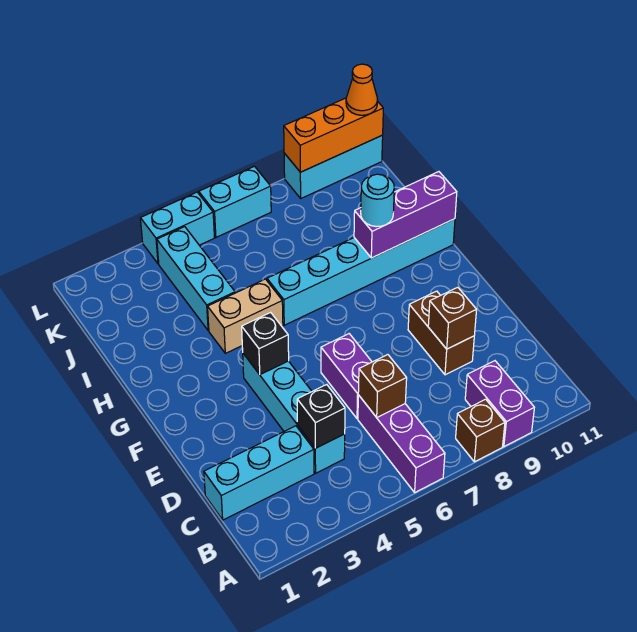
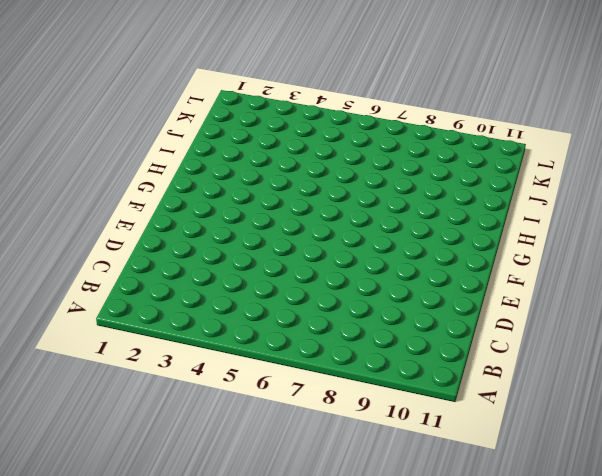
none -> purple 1x3 brick [358,395,445,492]
none -> brown 1x1 brick [456,399,505,462]
none -> purple 1x2 brick [465,361,534,446]

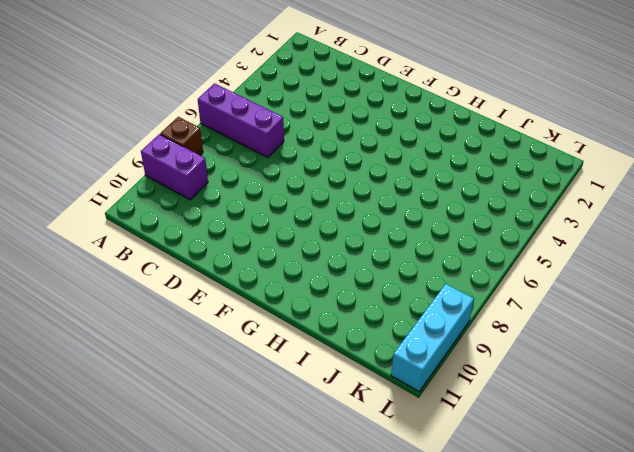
none -> cyan 1x3 brick [204,426,314,520]
none -> cyan 1x4 brick [243,353,345,473]
none -> purple 1x2 brick [321,334,372,419]

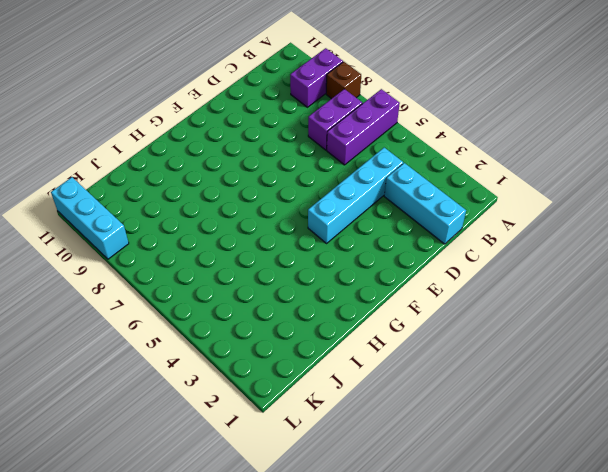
purple 1x2 brick [308,89,362,150] -> purple 1x2 brick moved to [321,334,372,419]
none -> brown 1x2 brick [408,291,474,375]
none -> tan 1x2 brick [208,279,283,353]
none -> cyan 1x6 brick [267,219,455,325]

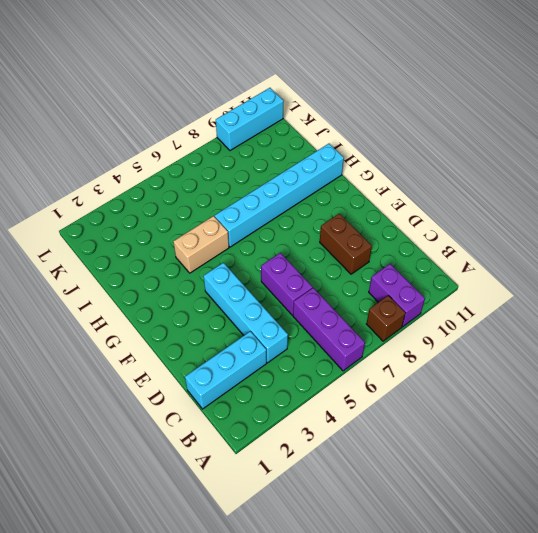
none -> cyan 1x3 brick [157,227,235,331]
none -> cyan 1x2 brick [140,192,214,264]
none -> cyan 1x2 brick [199,166,271,237]

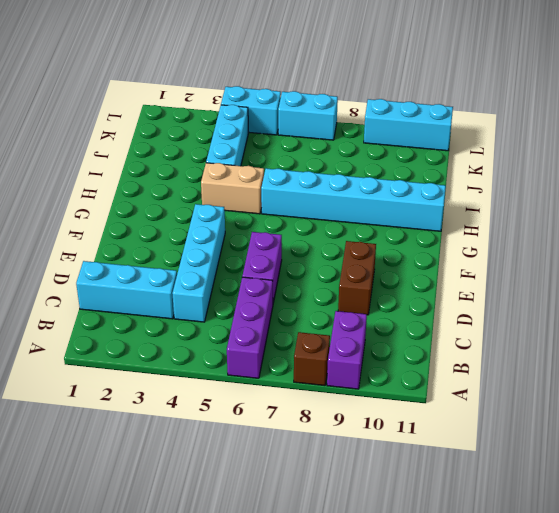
none -> black 1x1 brick [297,385,345,448]
none -> brown 1x1 brick [358,355,407,417]
none -> brown 1x1 brick [428,287,477,349]

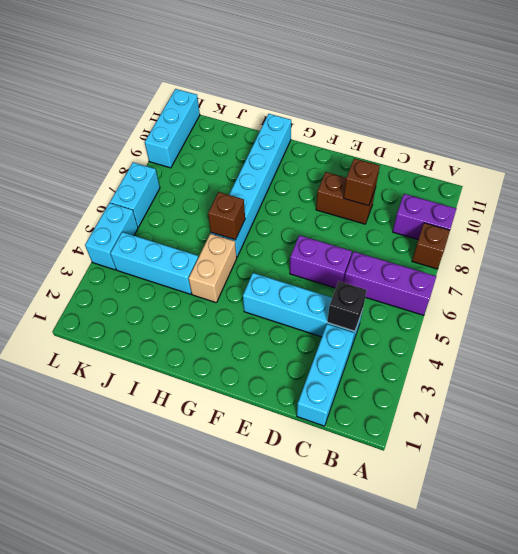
brown 1x1 brick [208,192,245,240] -> brown 1x1 brick moved to [358,355,407,417]
none -> black 1x1 brick [242,312,289,375]
none -> purple 1x3 brick [354,172,457,258]
none -> orange 1x3 brick [284,98,383,172]

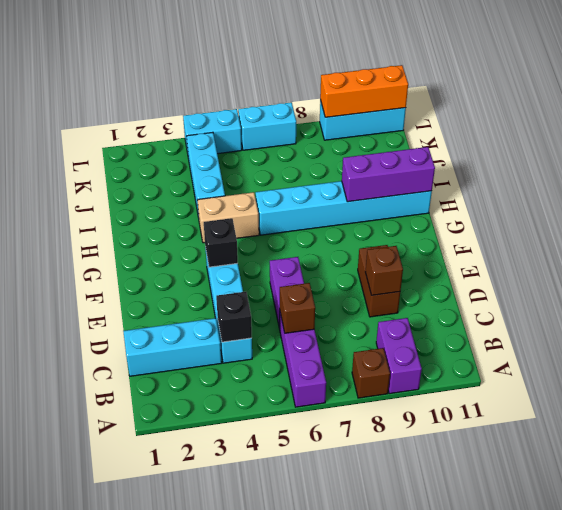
none -> cyan 1x1 round brick [361,174,394,227]
none -> orange 1x1 cone [346,64,378,115]

